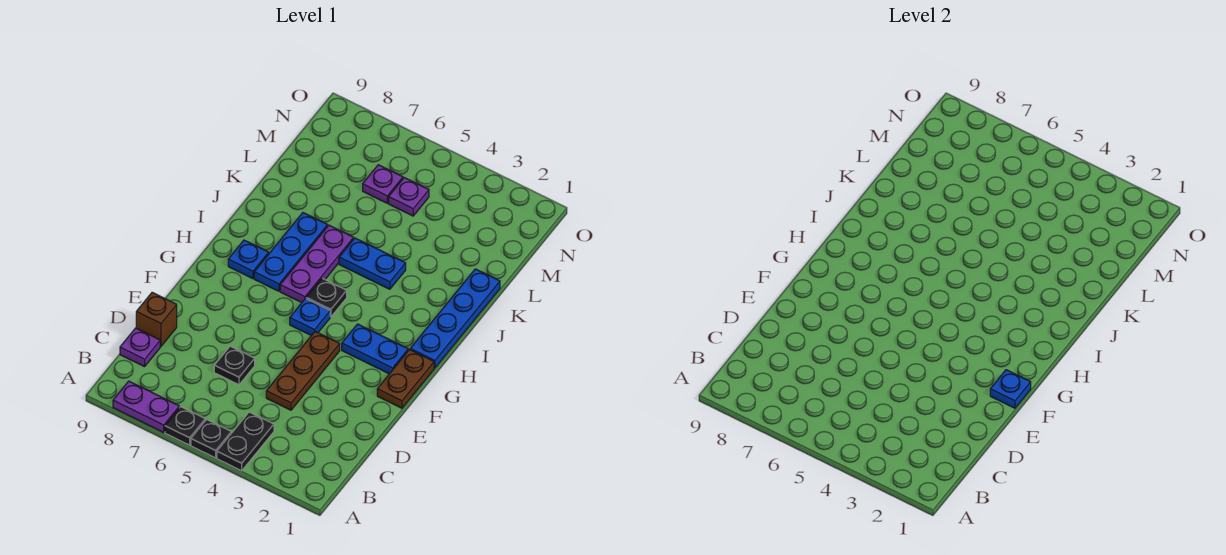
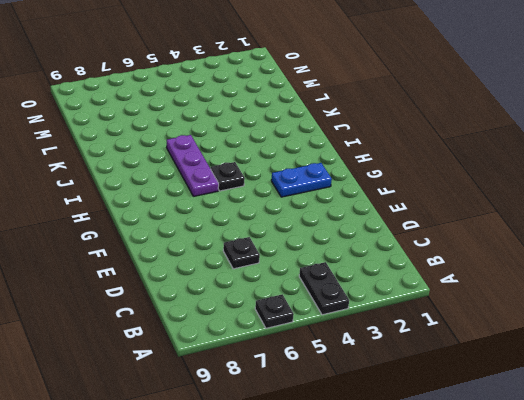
none -> black 1x1 plate [191,420,231,458]
none -> purple 1x2 plate [113,381,179,432]
none -> purple 1x1 plate [120,328,160,367]

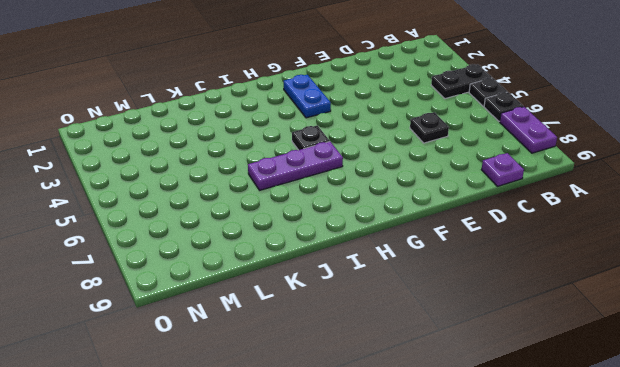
none -> brown 1x3 plate [266,332,340,410]
none -> brown 1x1 brick [136,292,177,346]
none -> brown 1x2 plate [377,350,434,408]

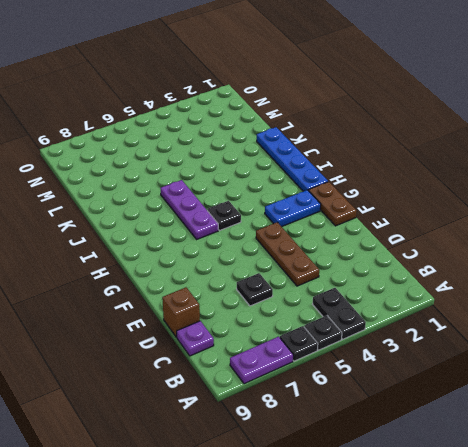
none -> blue 1x1 plate [290,299,330,336]
none -> blue 1x3 plate [254,213,328,291]
none -> blue 1x1 plate [228,240,269,279]

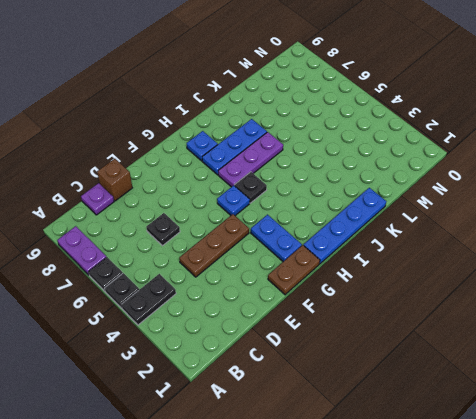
none -> blue 1x2 plate [339,238,406,289]
none -> purple 1x1 plate [389,178,429,216]
none -> purple 1x1 plate [363,165,403,203]

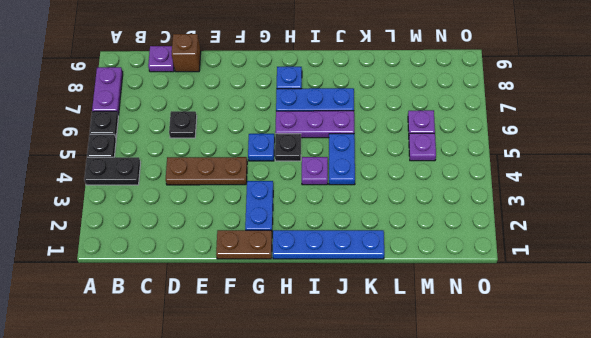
purple 1x1 plate [302,157,328,185] -> none
none -> blue 1x1 plate [990,370,1031,408]

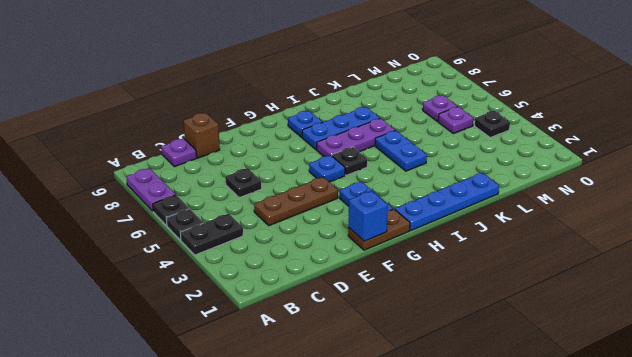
blue 1x1 brick [349,191,388,241] -> blue 1x1 plate [990,370,1031,408]
black 1x1 plate [475,111,510,138] -> none

